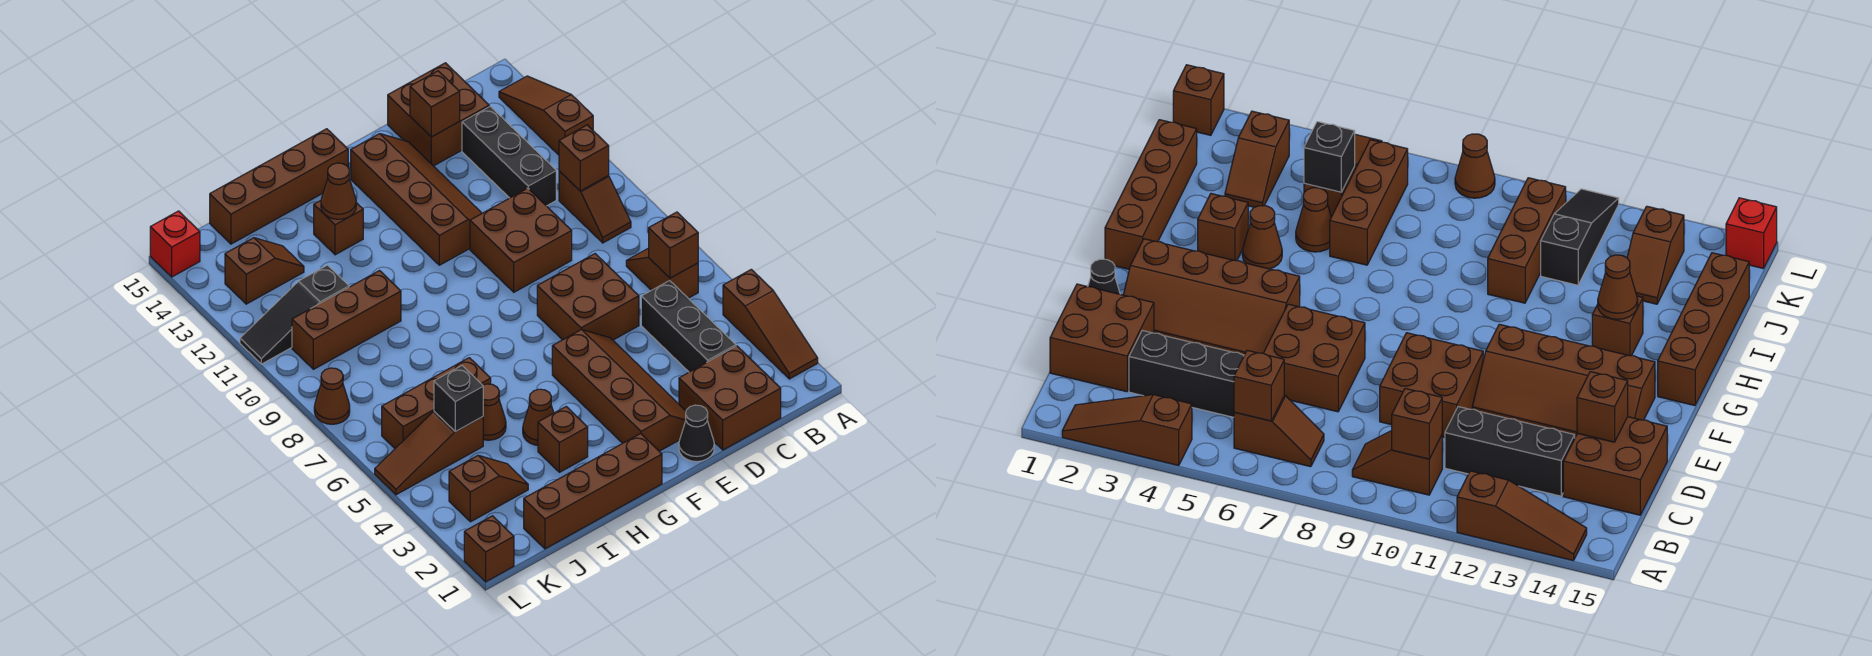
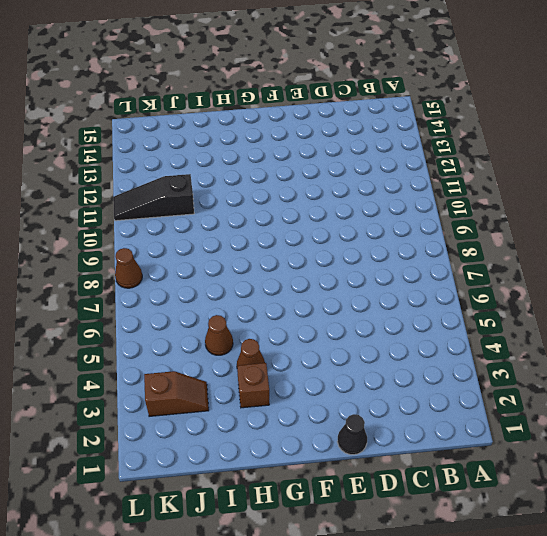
none -> brown 1x3 slope [723,269,818,379]
none -> brown 1x3 slope [499,76,593,155]
none -> brown 1x2 slope [626,248,698,298]
none -> brown 1x2 slope [559,171,631,243]

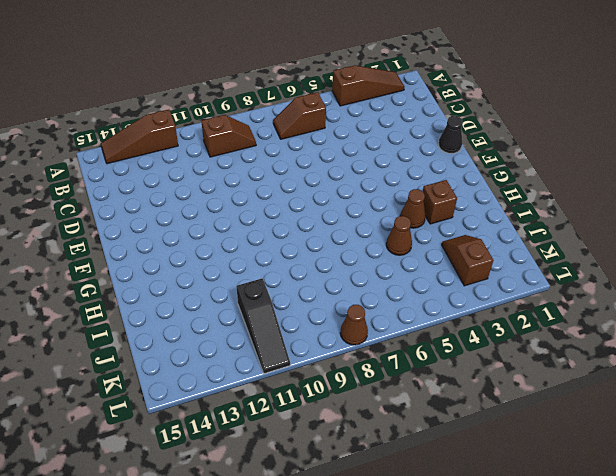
none -> brown 2x2 brick [679,346,781,450]
none -> black 1x3 brick [641,281,736,372]
none -> black 1x3 brick [462,106,556,206]
none -> brown 2x2 brick [388,63,489,166]

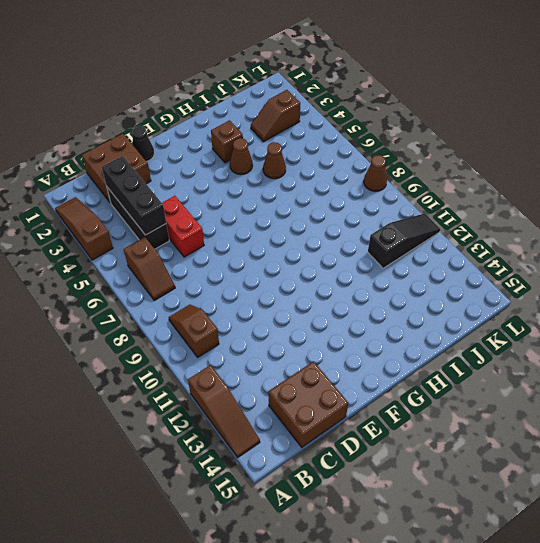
black 1x3 brick [102,156,166,235] -> black 1x3 brick moved to [462,106,556,206]
red 1x2 brick [162,196,204,257] -> brown 2x2 brick [537,254,639,340]
none -> brown 2x2 brick [470,188,572,292]
none -> brown 2x4 slope [552,330,686,451]
none -> brown 2x4 slope [351,134,482,265]
none -> brown 1x4 brick [524,433,662,549]

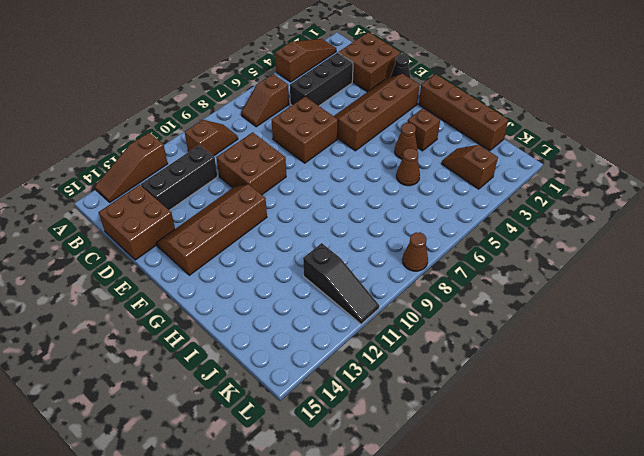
none -> brown 1x4 brick [210,129,348,244]
none -> brown 1x1 brick [314,201,363,255]
none -> brown 1x3 brick [382,358,491,448]
none -> brown 1x3 brick [292,271,401,369]

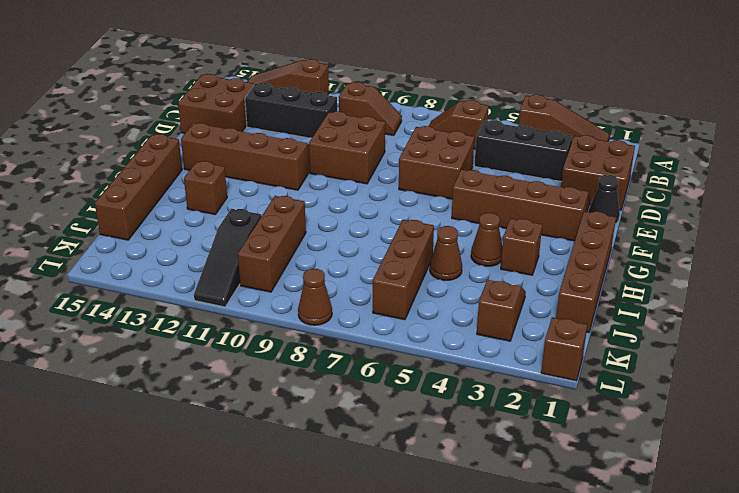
none -> brown 1x3 slope [375,412,483,495]
none -> brown 1x2 slope [225,238,304,304]
none -> red 1x1 brick [150,211,200,277]
none -> brown 1x1 brick [649,212,698,278]

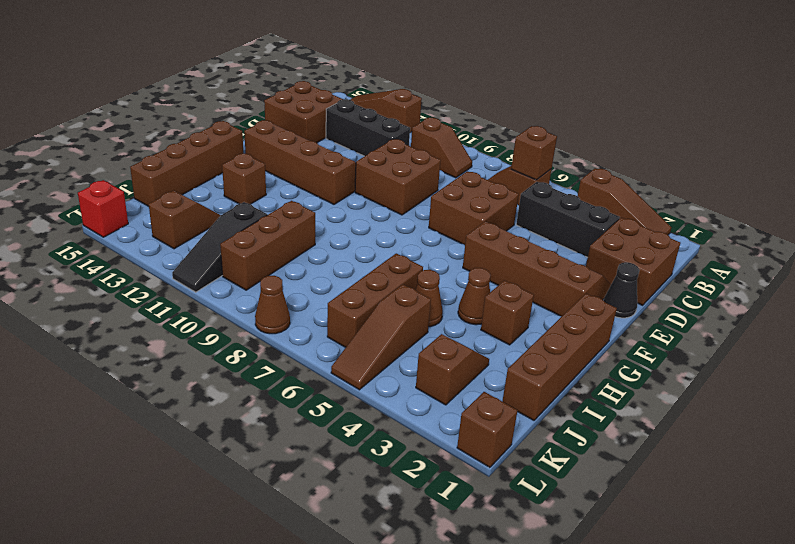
none -> brown 1x1 brick [559,125,609,191]
none -> brown 1x1 brick [410,71,460,137]
none -> brown 1x1 cone [321,163,356,219]
none -> black 1x1 brick [434,366,483,432]

